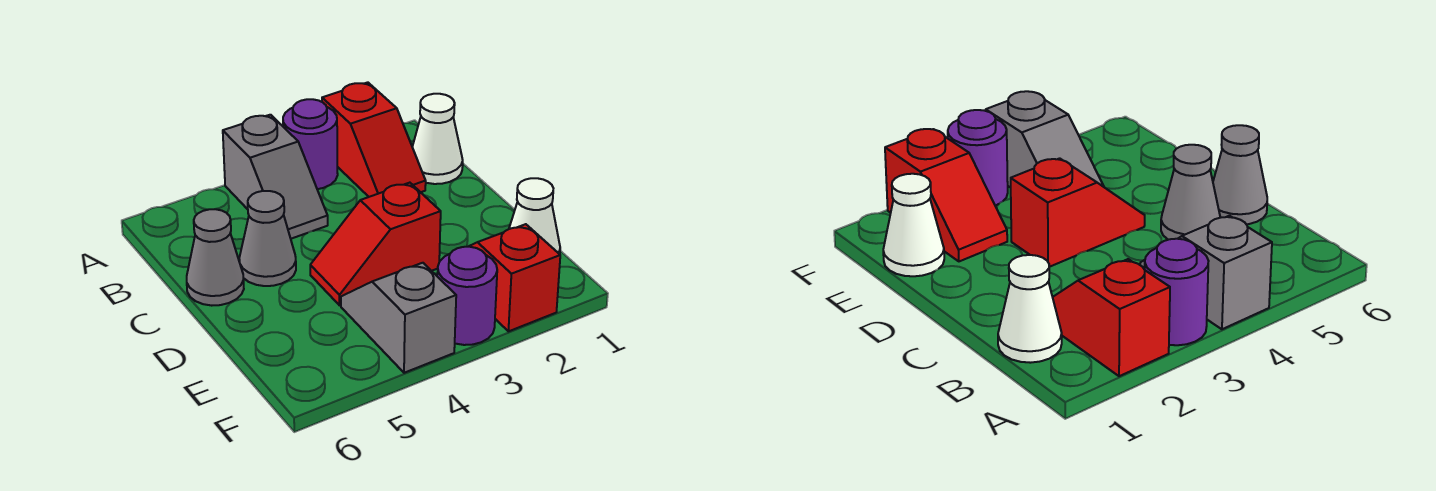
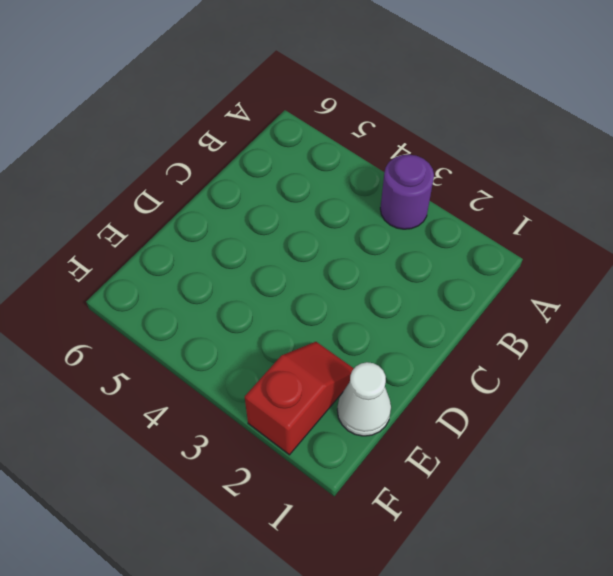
none -> red 1x2 slope [322,82,426,197]
none -> grey 1x2 slope [223,115,328,239]

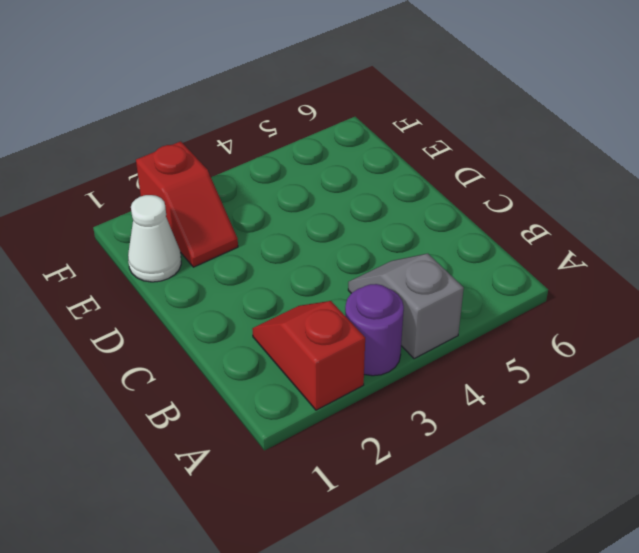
none -> white 1x1 cone [412,94,463,184]
none -> grey 1x1 cone [239,191,296,286]

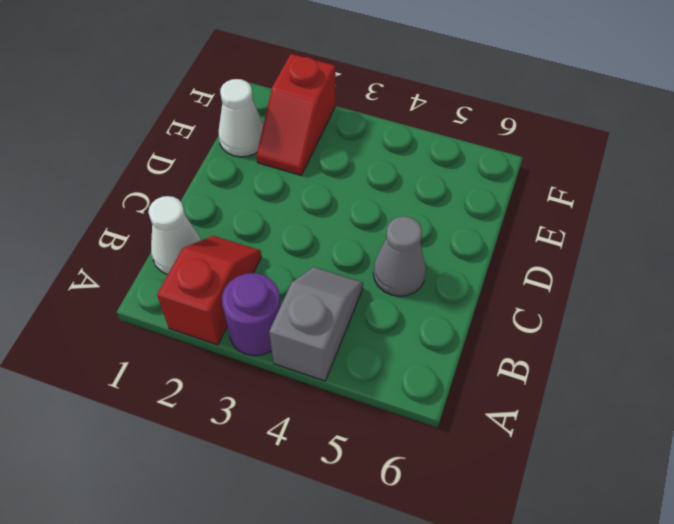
none -> grey 1x1 cone [187,209,244,306]
none -> red 1x2 slope [310,183,441,305]

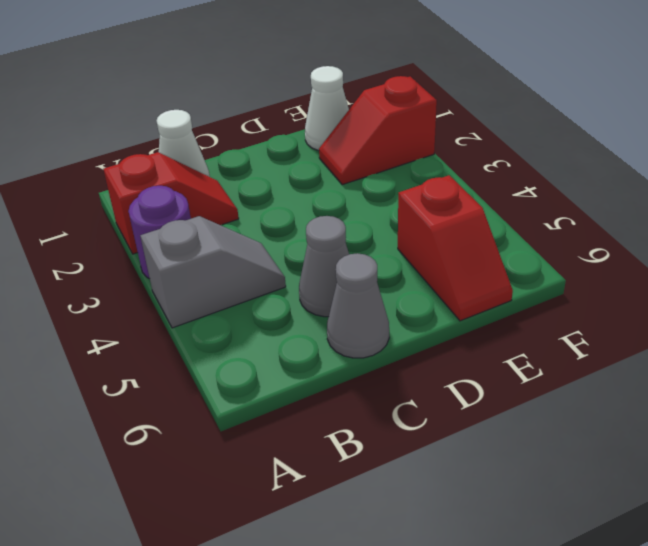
red 1x2 slope [398,175,513,321] -> red 1x2 slope moved to [310,183,441,305]
none -> grey 1x2 slope [341,263,456,373]
none -> purple 1x1 round brick [437,247,497,345]

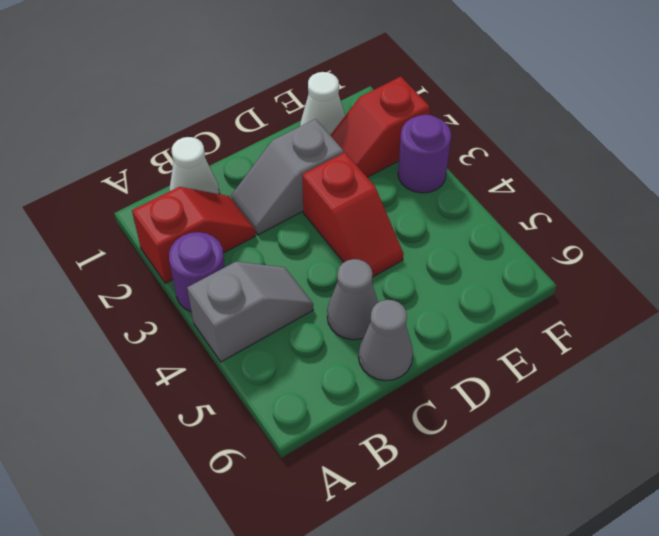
grey 1x2 slope [231,119,344,235] -> grey 1x2 slope moved to [341,263,456,373]

